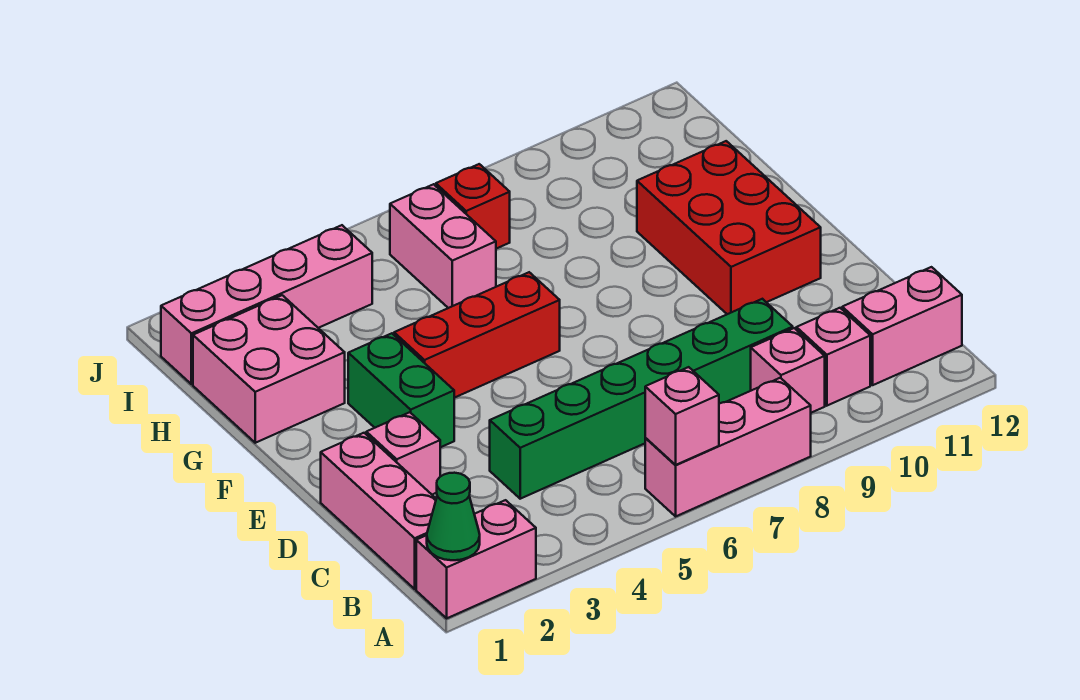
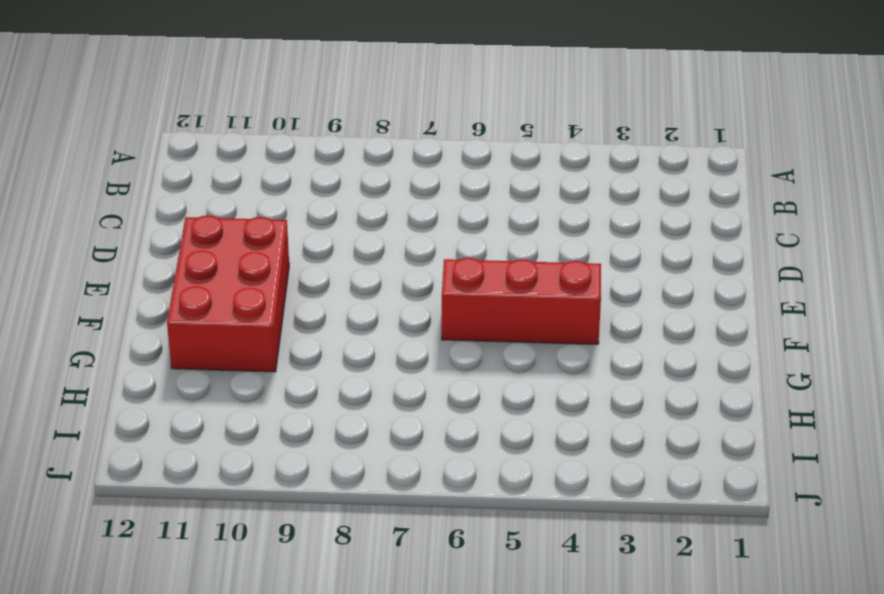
none -> pink 1x2 brick [416,500,536,618]
none -> pink 1x3 brick [645,378,811,516]
none -> pink 1x3 brick [321,433,436,589]

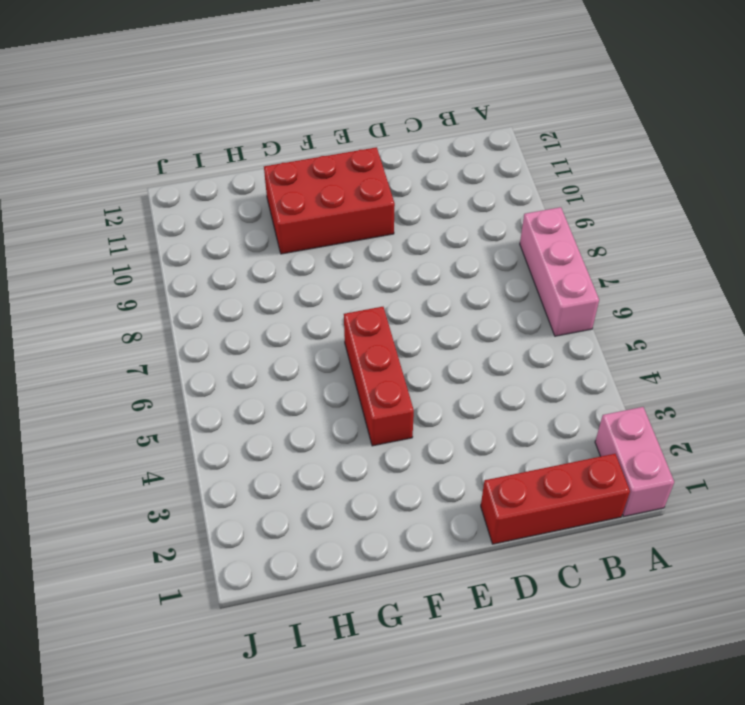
red 1x3 brick [481,454,630,544] -> pink 1x3 brick [321,433,436,589]
none -> pink 1x1 brick [751,328,825,413]
none -> pink 1x1 brick [796,308,870,406]
none -> pink 1x2 brick [842,267,962,385]

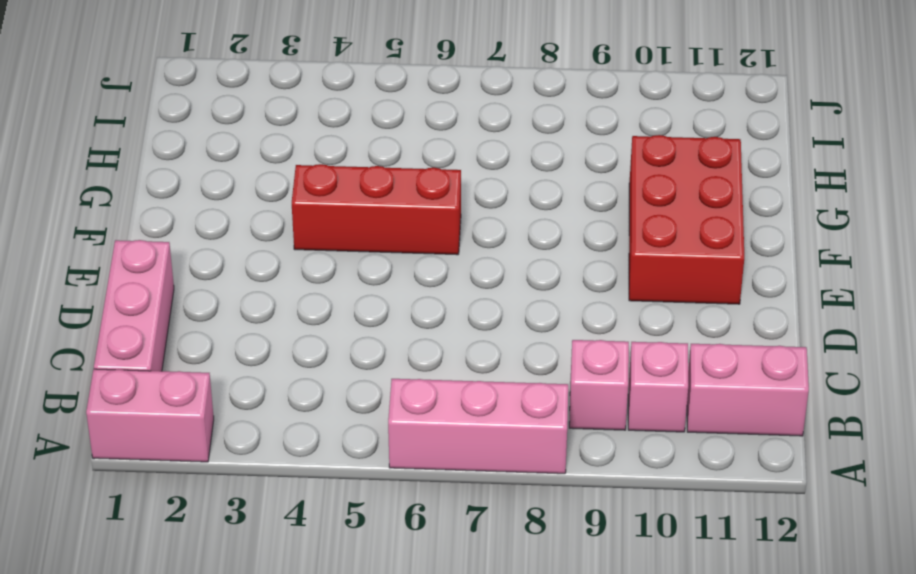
none -> green 1x6 brick [490,299,793,499]
none -> pink 1x1 brick [366,412,440,495]
none -> green 1x2 brick [348,333,454,447]

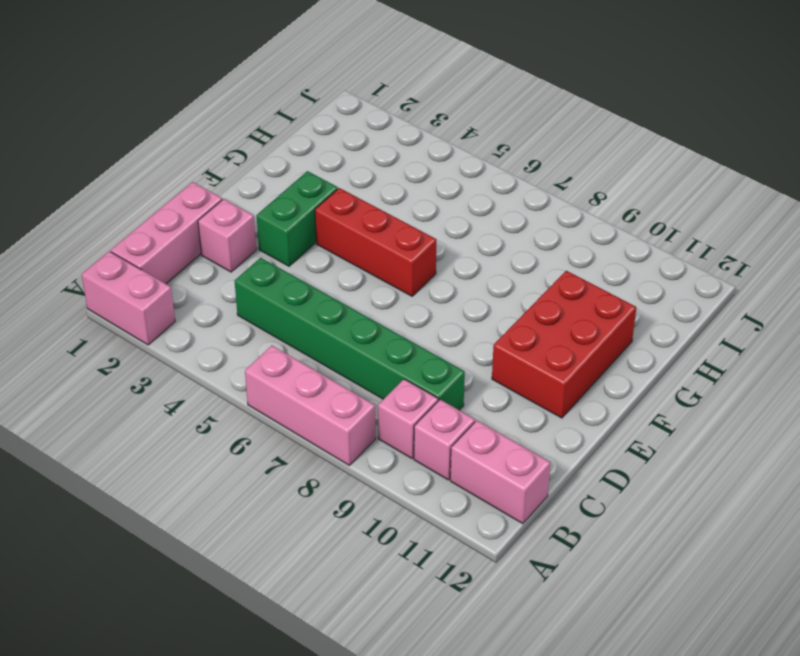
none -> pink 2x2 brick [193,295,345,443]
none -> pink 1x2 brick [390,184,496,308]
none -> pink 1x4 brick [161,225,372,384]

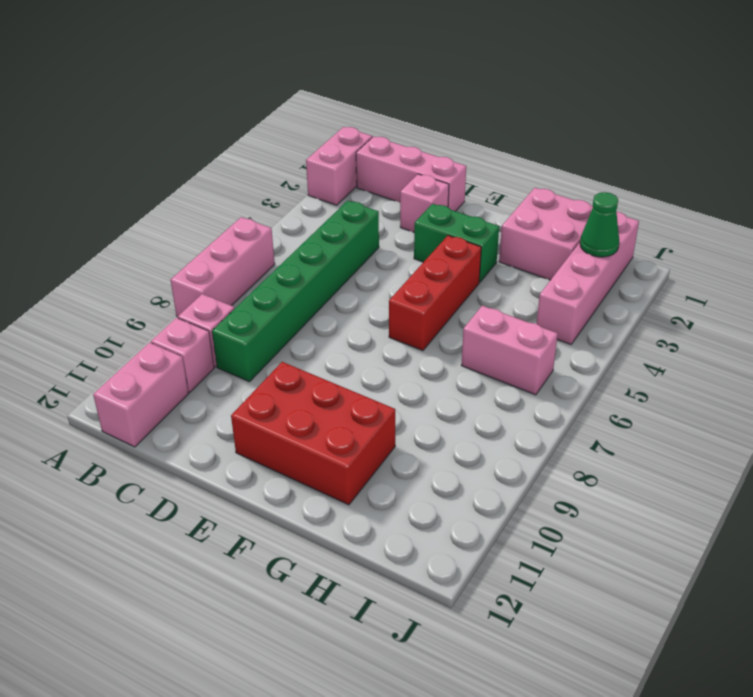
green 1x1 cone [580,192,619,257] -> green 1x1 cone moved to [427,473,480,560]
none -> red 1x1 brick [436,164,510,249]
none -> pink 1x1 brick [645,367,719,465]

